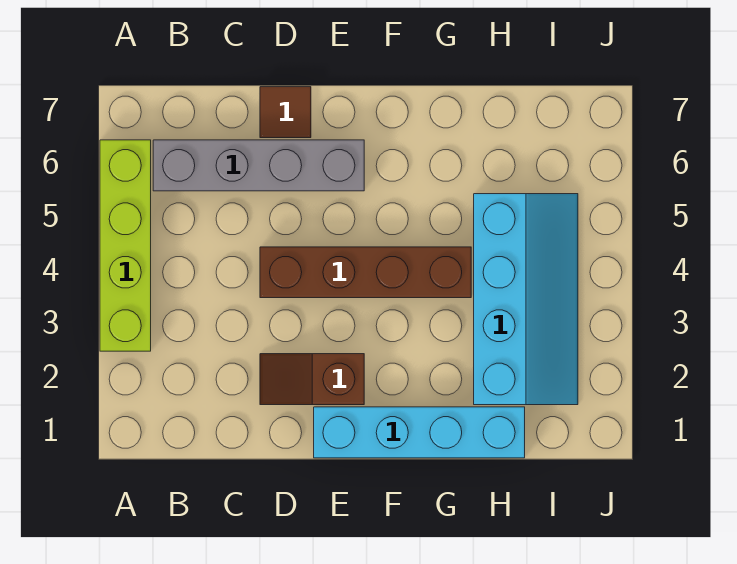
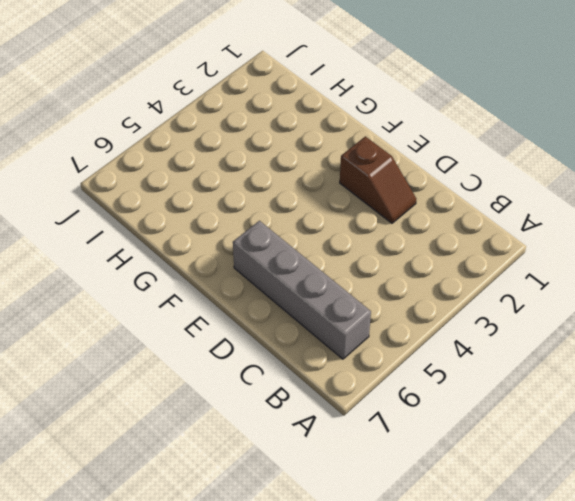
none -> lime 1x4 brick [100,140,151,351]
none -> brown 1x4 brick [260,247,471,298]

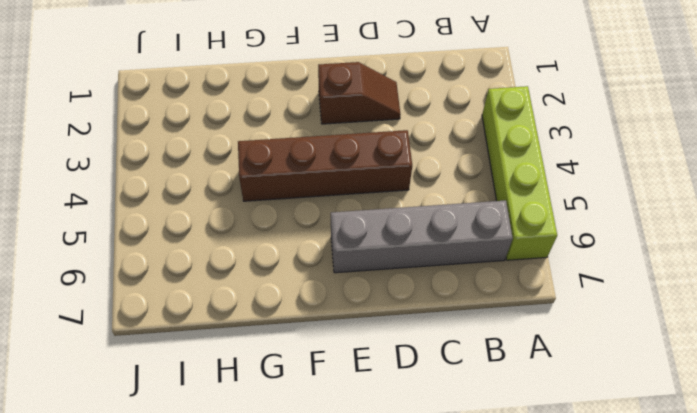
none -> brown 1x1 tile [260,87,311,138]
none -> cyan 1x4 brick [314,407,525,458]

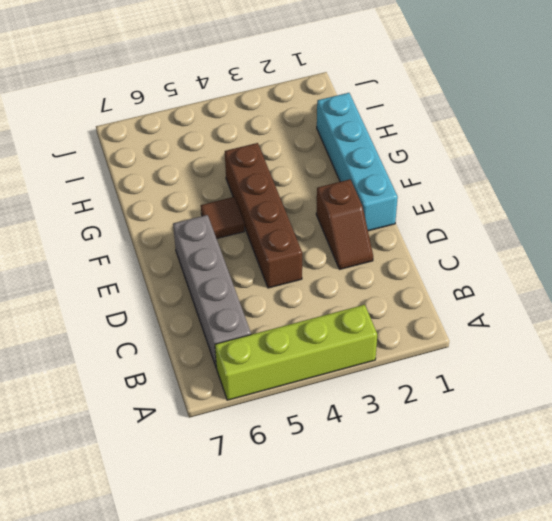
brown 1x1 tile [201,197,244,239] -> brown 1x1 tile moved to [260,87,311,138]
none -> cyan 2x4 slope [474,194,578,405]

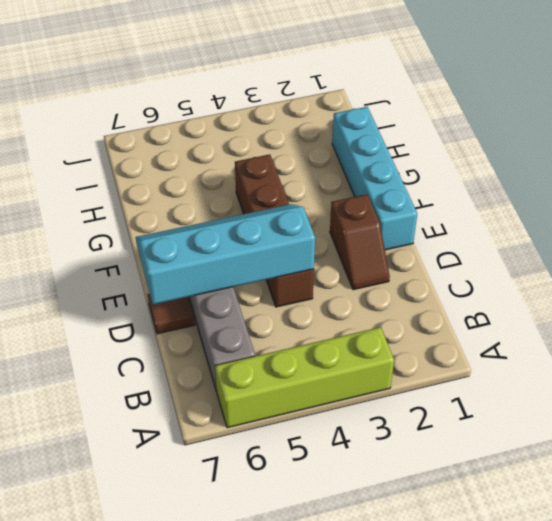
cyan 2x4 slope [135,204,315,304] -> cyan 2x4 slope moved to [474,194,578,405]

